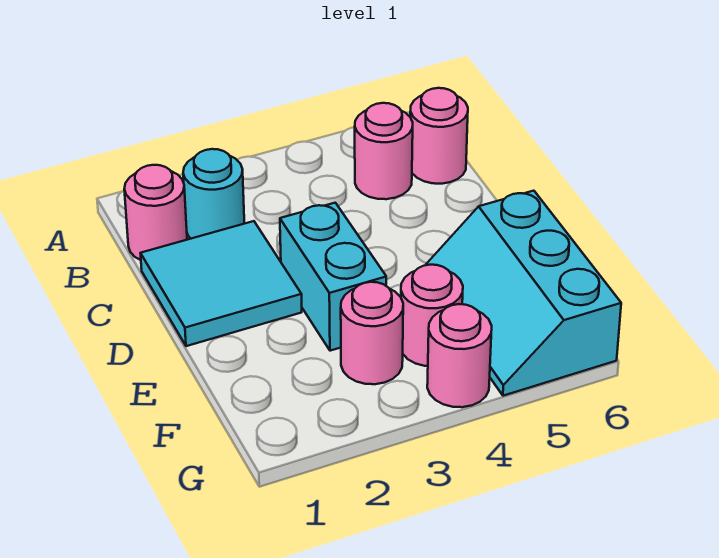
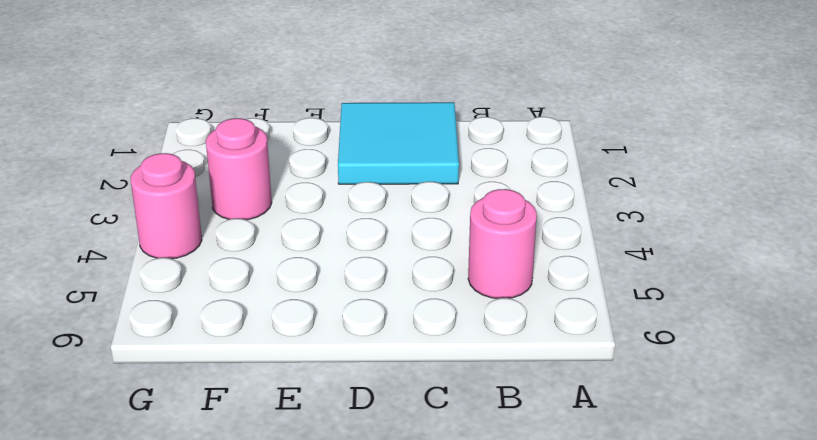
none -> pink 1x1 round brick [124,165,187,260]
none -> cyan 1x1 round brick [183,149,244,239]

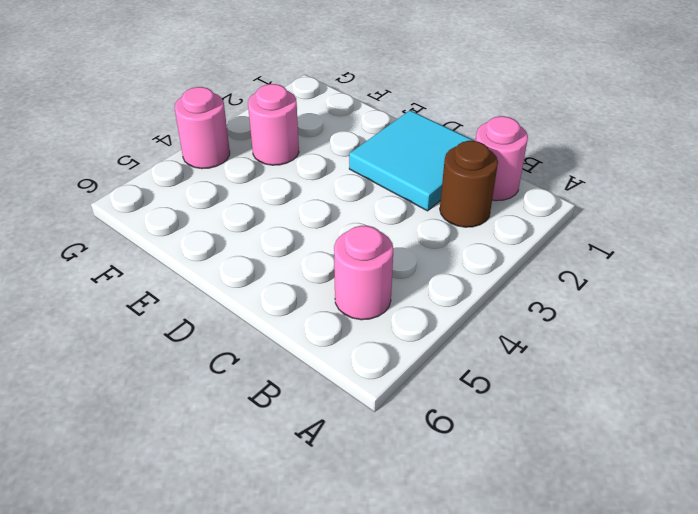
brown 1x1 round brick [440,141,498,227] -> cyan 1x1 round brick [183,149,244,239]
none -> pink 1x1 round brick [410,88,468,184]
none -> cyan 1x2 brick [280,203,386,351]

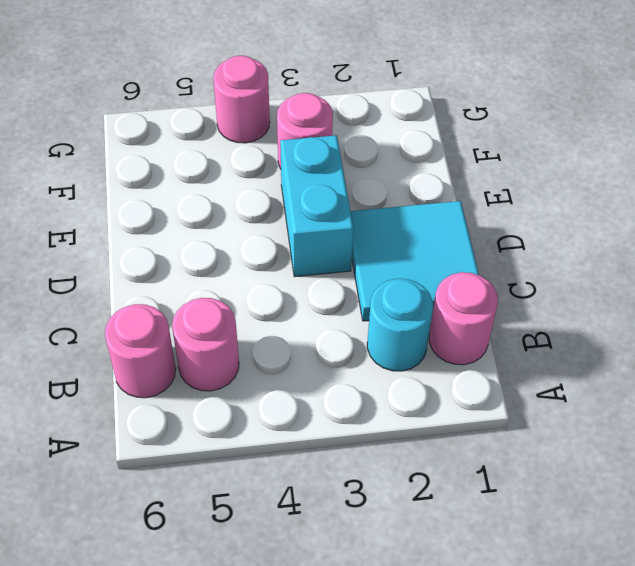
none -> cyan 2x3 slope [426,191,621,396]
none -> pink 1x1 round brick [401,265,463,366]

